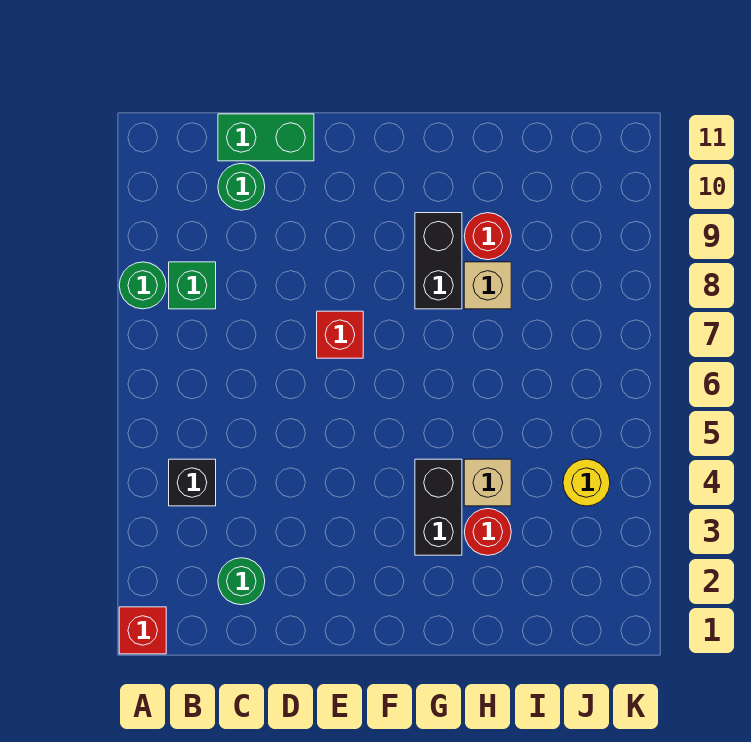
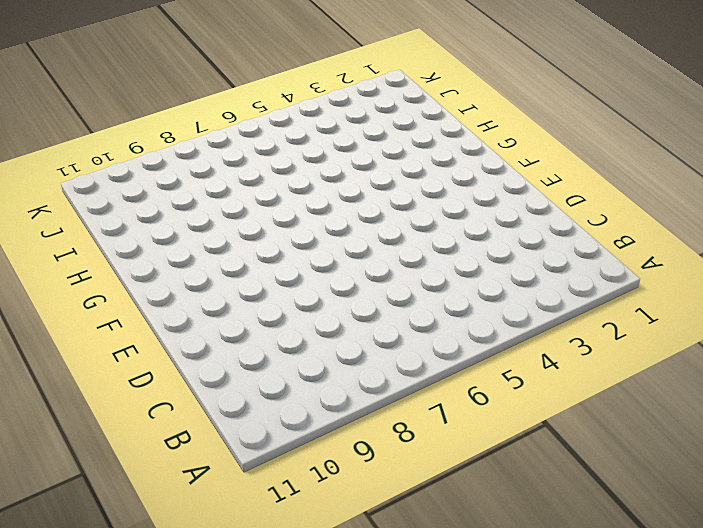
none -> red 1x1 brick [119,607,166,654]
none -> green 1x1 round brick [119,262,166,309]
none -> black 1x1 brick [169,459,216,506]

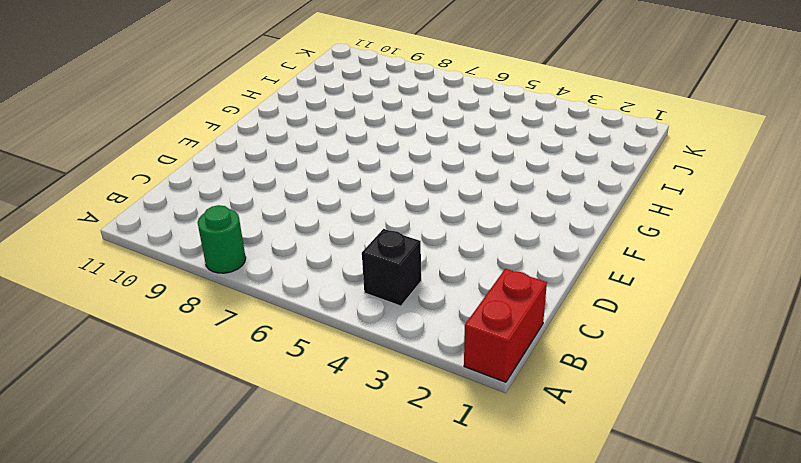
red 1x2 brick [464,269,547,382] -> red 1x1 brick [119,607,166,654]
none -> green 1x1 brick [169,262,216,309]
none -> green 1x1 round brick [218,558,265,605]
none -> green 1x1 round brick [218,163,265,210]

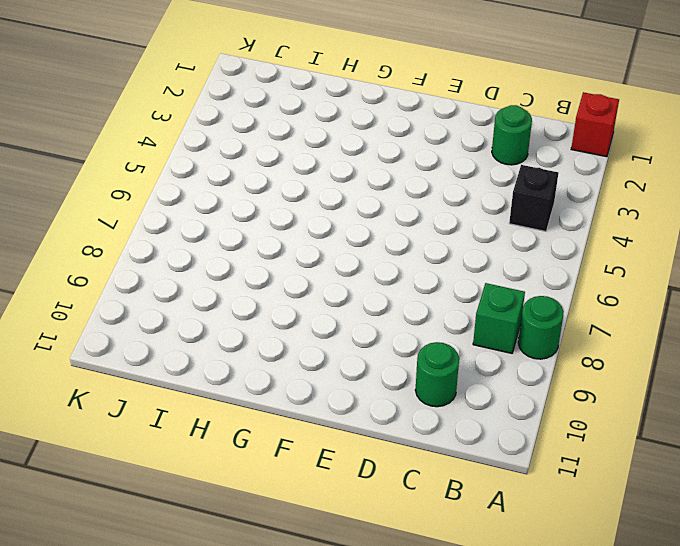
none -> green 1x2 brick [218,114,314,161]
none -> red 1x1 brick [317,311,363,358]
none -> black 1x2 brick [415,459,462,555]

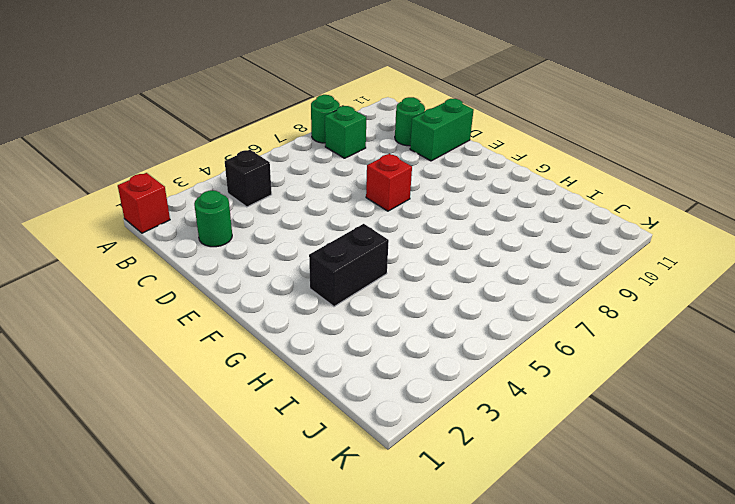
green 1x2 brick [410,99,474,161] -> green 1x2 brick turned to [218,114,314,161]
none -> black 1x2 brick [415,213,462,309]
none -> red 1x1 round brick [465,509,511,555]
none -> tan 1x1 brick [464,459,511,506]

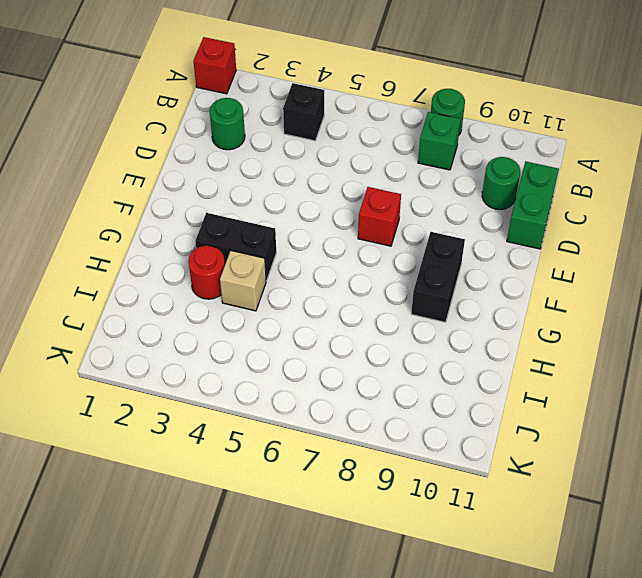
black 1x2 brick [411,232,465,322] -> black 1x2 brick turned to [415,213,462,309]
none -> tan 1x1 brick [464,262,511,309]
none -> red 1x1 round brick [464,213,511,260]
none -> yellow 1x1 round brick [563,459,610,506]

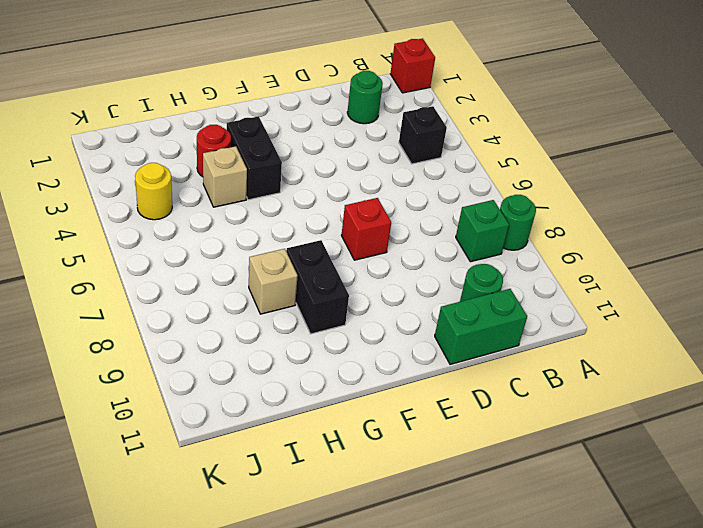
none -> red 1x1 round brick [464,213,511,260]

